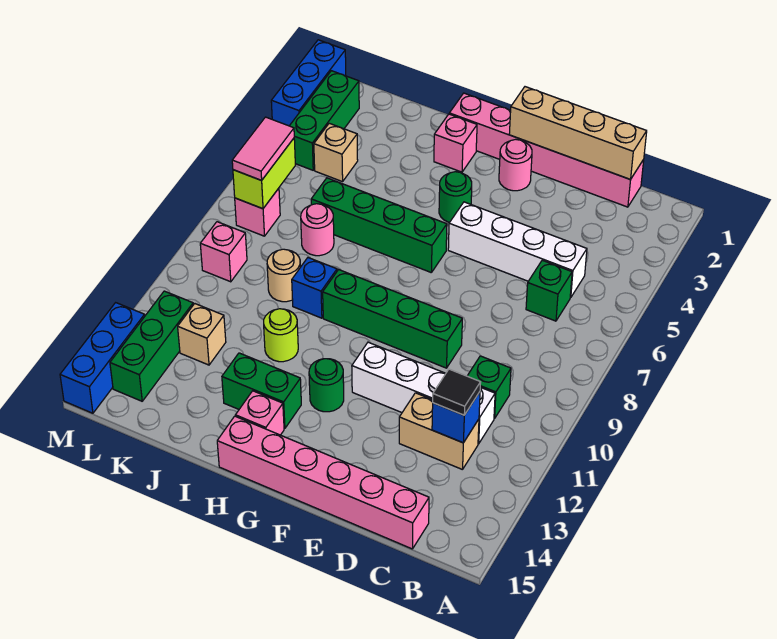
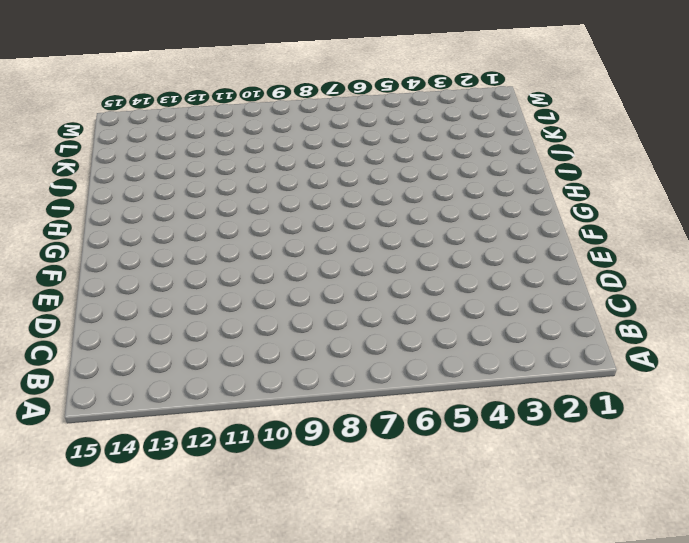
none -> pink 1x6 brick [449,93,644,207]
none -> white 1x4 brick [448,202,587,298]
none -> green 1x1 brick [526,260,572,321]
none -> green 1x1 brick [468,356,511,419]

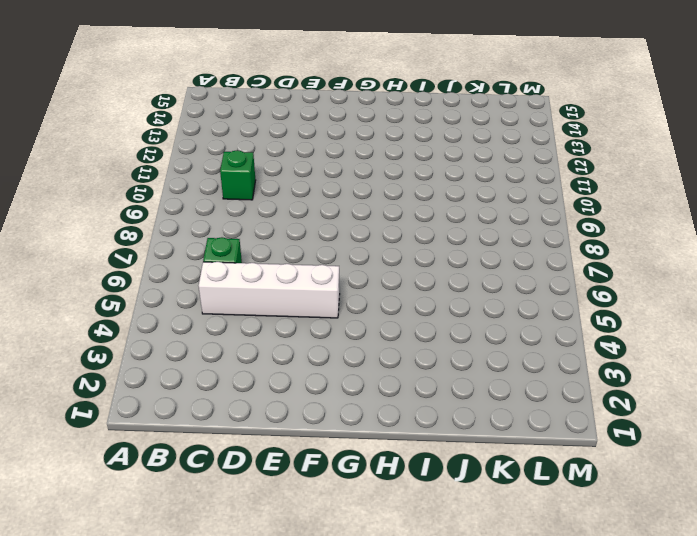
none -> pink 1x6 brick [449,93,644,207]
none -> white 1x4 brick [352,342,495,444]
none -> tan 1x2 brick [399,393,479,470]
none -> pink 1x6 brick [217,416,429,549]

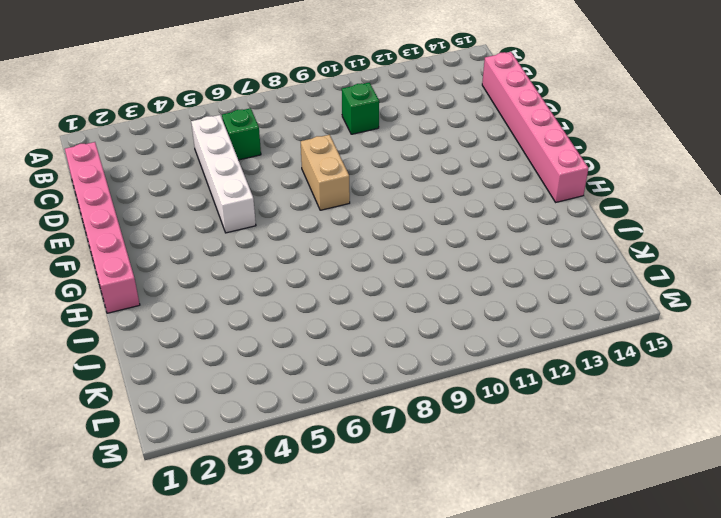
tan 1x2 brick [301,135,350,210] -> tan 1x2 brick moved to [399,393,479,470]
none -> white 1x4 brick [352,342,495,444]
none -> green 1x4 brick [323,270,462,368]
none -> pink 1x1 round brick [499,139,532,191]
none -> green 1x1 round brick [439,172,472,222]

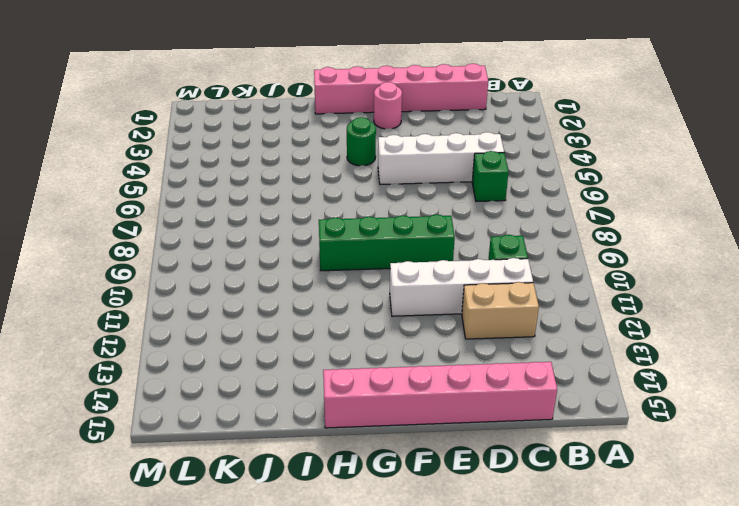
none -> green 1x4 brick [311,178,447,273]
none -> green 1x1 round brick [309,359,344,412]
none -> pink 1x1 brick [434,114,477,172]
none -> green 1x2 brick [222,353,301,428]

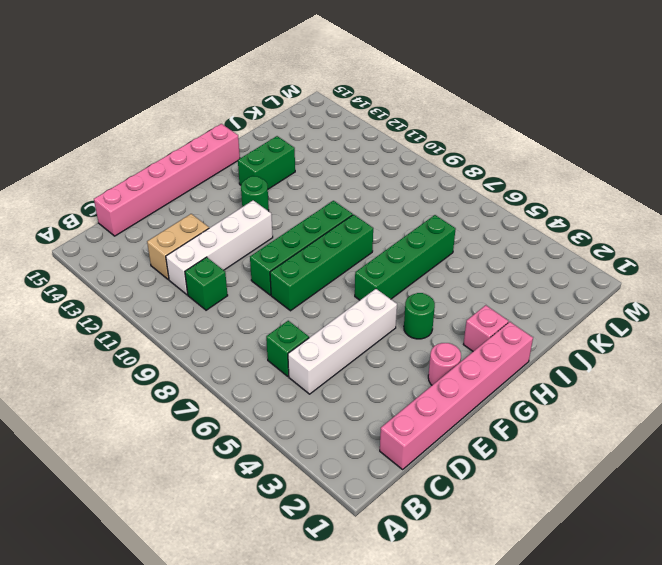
green 1x4 brick [270,215,373,311] -> none
none -> pink 1x1 brick [235,391,284,435]
none -> blue 1x1 brick [292,258,337,318]
none -> lime 1x1 round brick [264,309,298,362]
none -> pink 1x1 round brick [301,204,334,256]

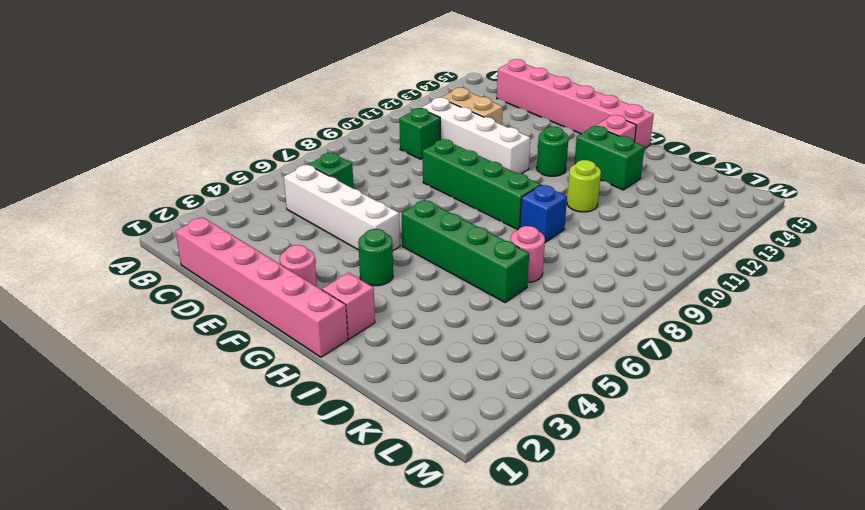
none -> tan 1x1 round brick [267,249,300,302]
none -> tan 1x1 brick [314,123,358,182]
none -> tan 1x1 brick [178,304,226,365]
none -> green 1x3 brick [290,71,359,170]

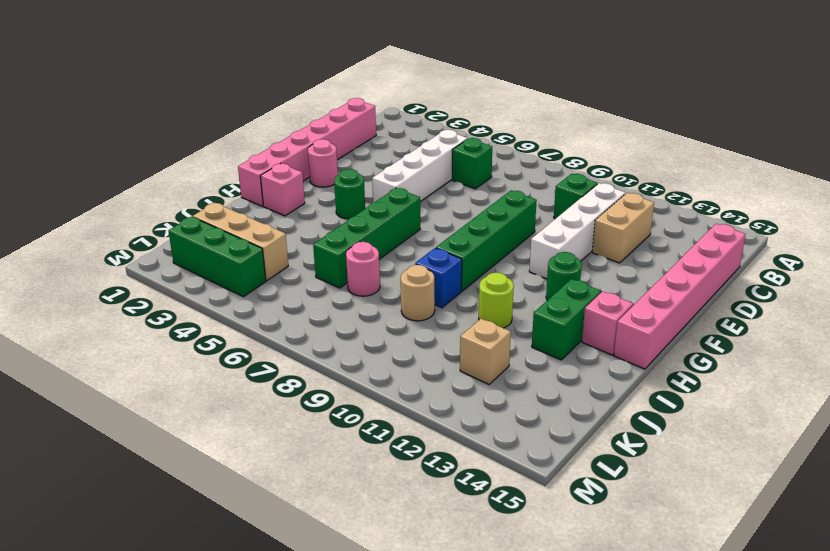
tan 1x3 brick [193,203,288,281] -> tan 1x1 brick [314,123,358,182]
none -> pink 1x1 brick [235,188,280,236]
none -> pink 1x1 brick [200,222,247,282]
none -> green 1x3 brick [110,291,193,401]
none -> blue 1x3 brick [271,40,346,126]

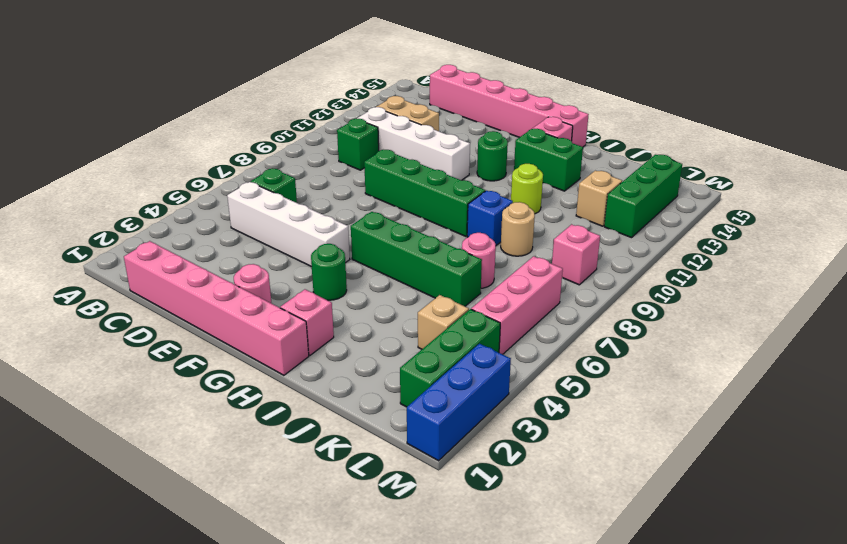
pink 1x3 brick [471,256,563,354] -> pink 1x1 brick [235,188,280,236]
none -> blue 1x3 brick [60,303,145,413]
none -> tan 1x4 brick [509,87,647,179]
none -> blue 1x1 brick [432,392,480,443]
none -> lime 1x2 brick [233,138,295,209]

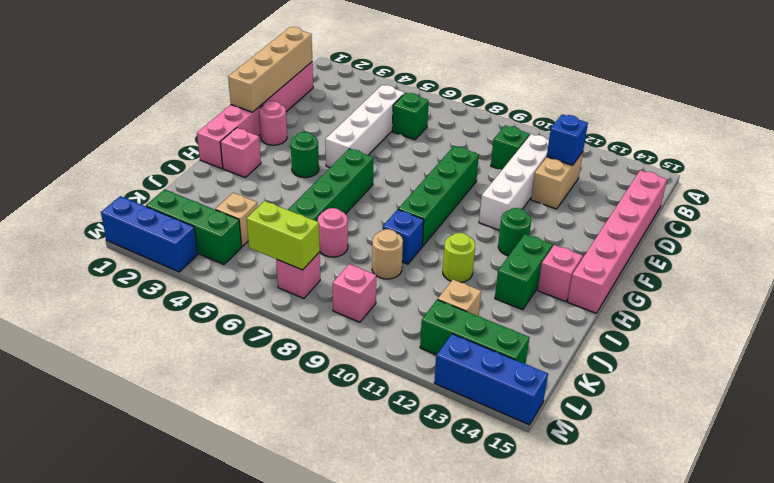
none -> black 1x1 tile [433,369,481,415]
none -> pink 1x2 tile [232,117,294,180]

